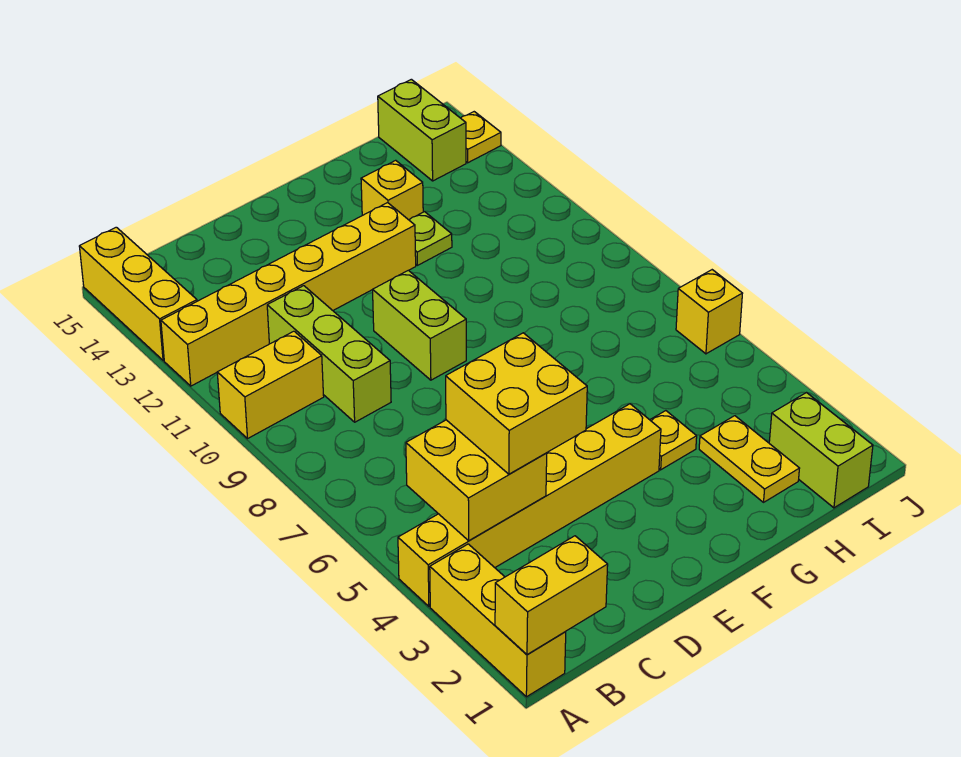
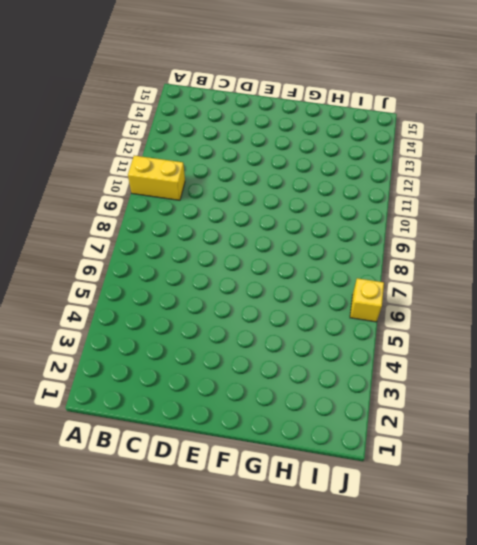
none -> yellow 1x3 brick [430,544,566,697]
none -> yellow 1x6 brick [398,404,661,606]
none -> yellow 1x6 brick [161,203,416,386]

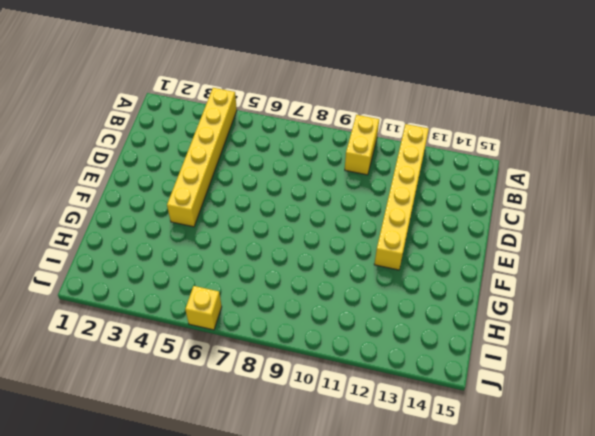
none -> yellow 1x3 brick [430,544,566,697]
none -> yellow 1x3 brick [79,227,197,360]
none -> lime 1x3 brick [267,286,391,422]

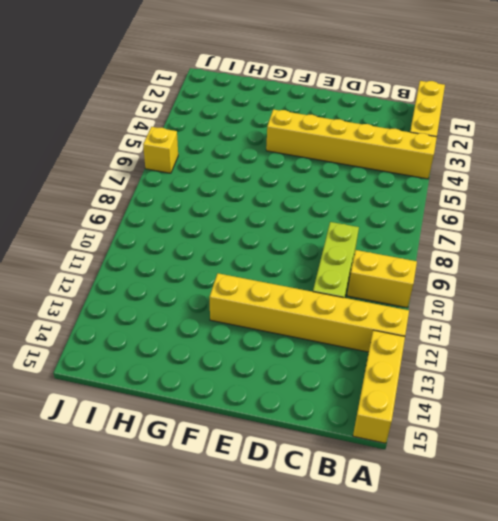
none -> lime 1x2 brick [373,270,466,380]
none -> yellow 1x1 plate [650,411,697,470]
none -> lime 1x1 plate [409,212,452,265]

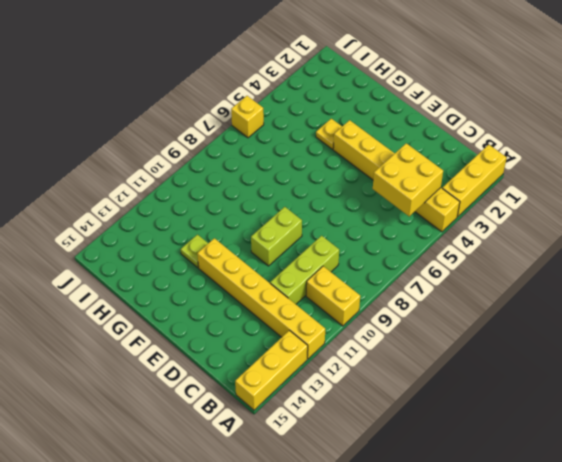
none -> yellow 1x1 brick [361,160,423,220]
none -> yellow 1x2 plate [699,416,800,502]
none -> lime 1x2 brick [769,393,873,508]

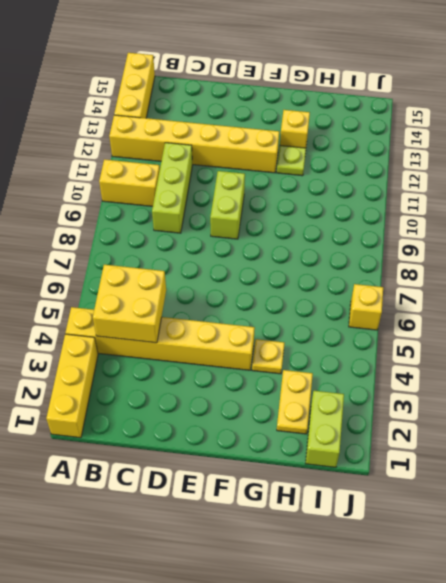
none -> lime 1x2 brick [378,79,466,181]
none -> yellow 1x1 plate [461,112,501,163]
none -> yellow 1x2 brick [495,536,608,655]

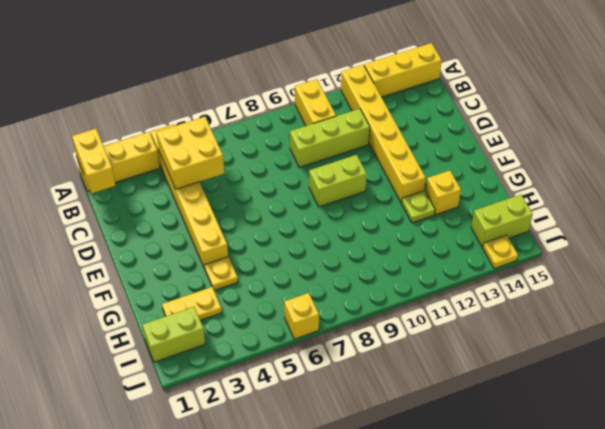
none -> yellow 2x2 brick [446,333,587,474]

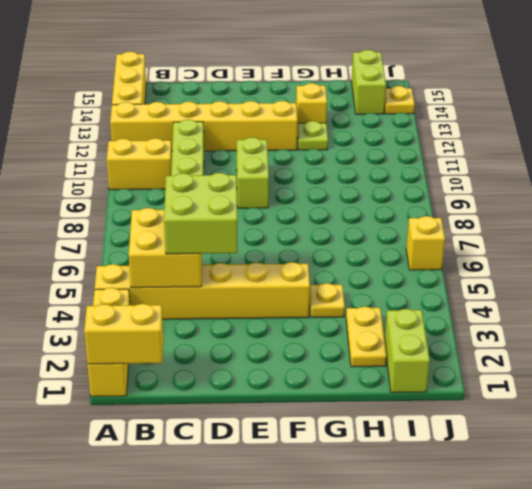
lime 2x2 brick [164,173,238,254] -> yellow 2x2 brick [446,333,587,474]

